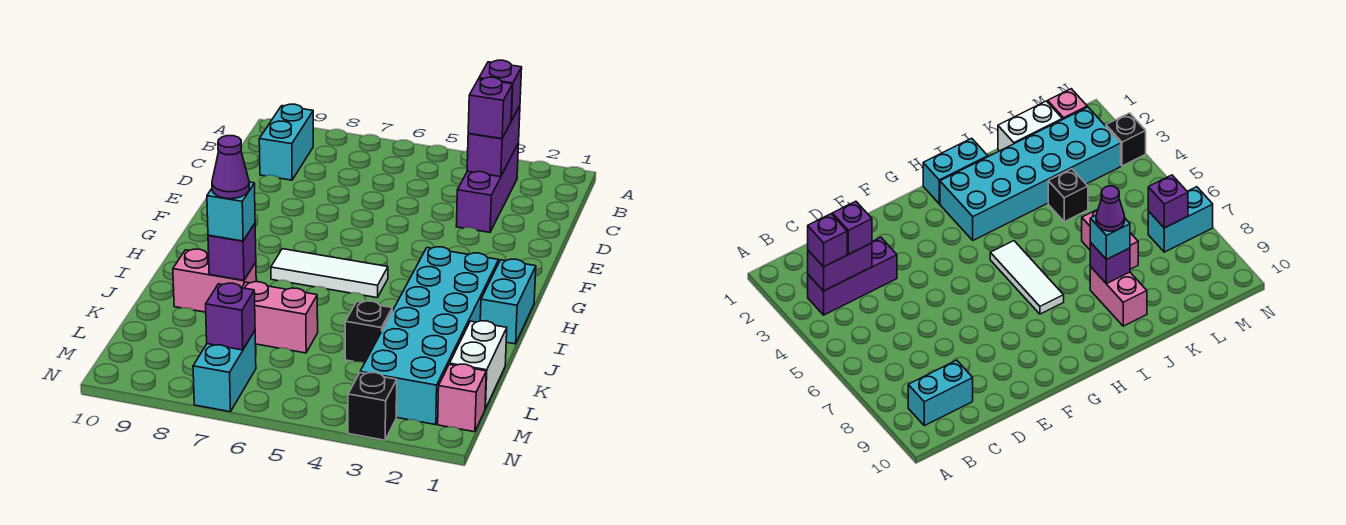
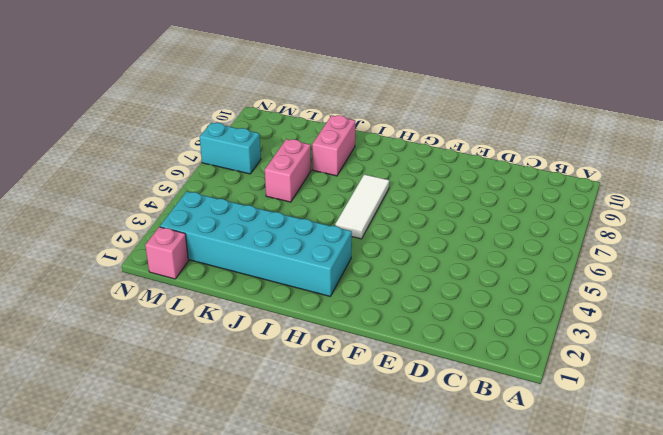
none -> purple 1x3 brick [456,143,519,232]
none -> cyan 1x2 brick [259,104,313,180]
none -> cyan 1x2 brick [480,259,536,344]

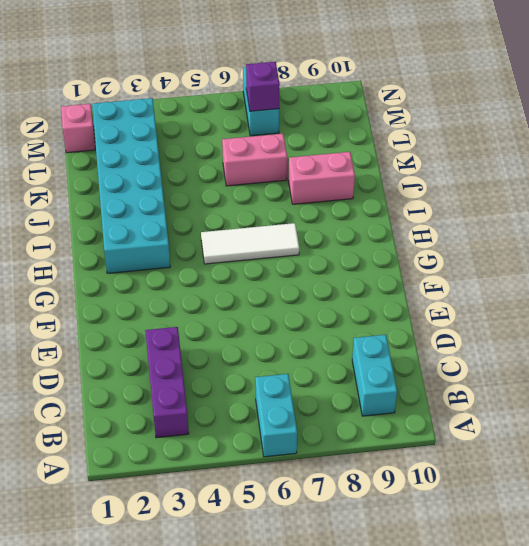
cyan 1x2 brick [255,374,297,457] -> cyan 1x2 brick moved to [480,259,536,344]
none -> white 1x2 brick [450,321,507,409]
none -> black 1x1 brick [345,301,392,363]
none -> black 1x1 brick [348,373,397,440]

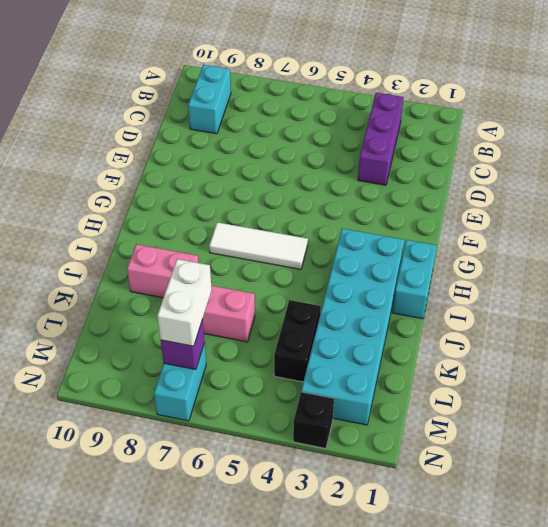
black 1x2 brick [274,300,321,382] -> black 1x1 brick [345,301,392,363]
white 1x2 brick [157,259,212,346] -> white 1x2 brick moved to [450,321,507,409]
none -> pink 1x1 brick [438,364,486,432]
none -> purple 1x2 brick [467,106,520,177]
none -> purple 1x1 brick [208,224,256,280]

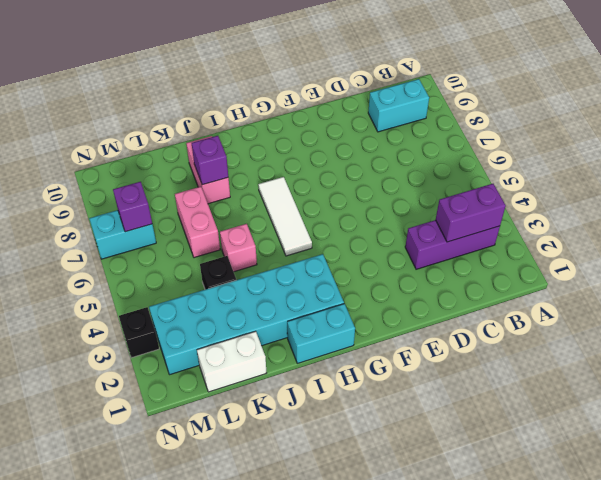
pink 1x1 brick [220,224,257,272] -> pink 1x1 brick moved to [438,364,486,432]
none -> purple 1x1 brick [479,60,522,121]
none -> purple 1x1 brick [468,77,512,139]
none -> cyan 1x1 brick [207,182,255,241]

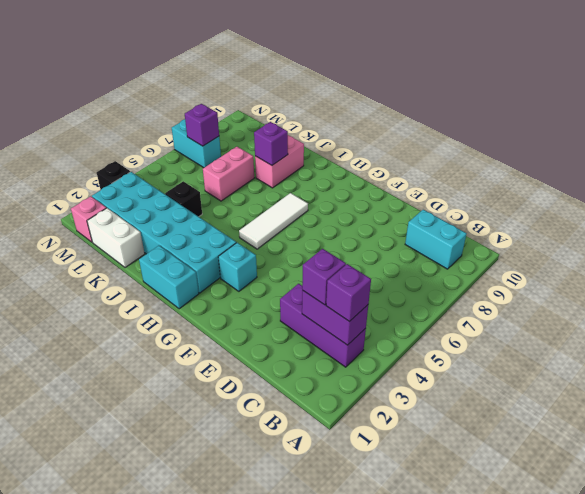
cyan 1x1 brick [218,243,257,291] -> cyan 1x1 brick moved to [207,182,255,241]
none -> purple 1x1 cone [212,136,249,199]

